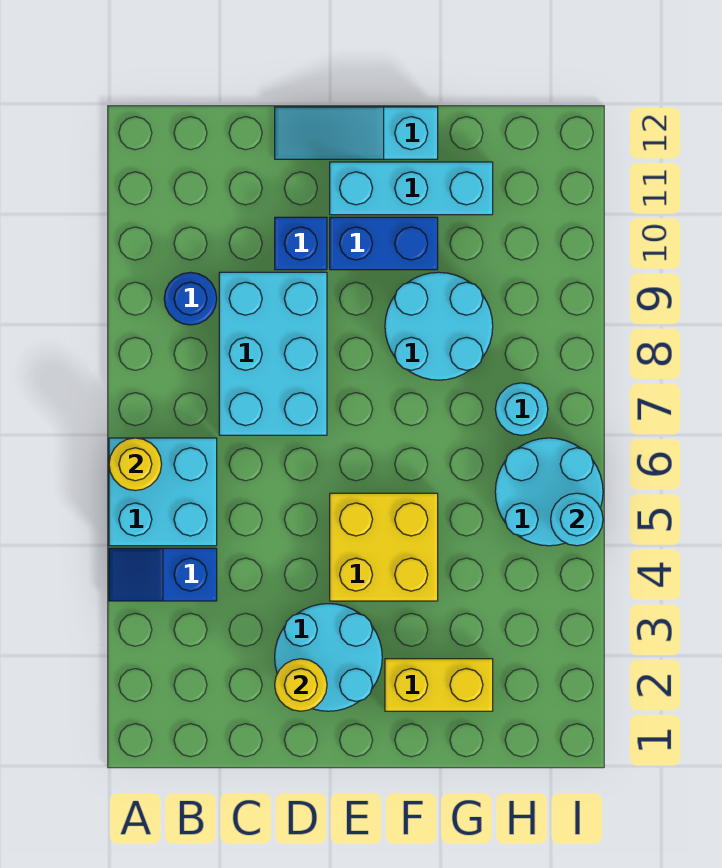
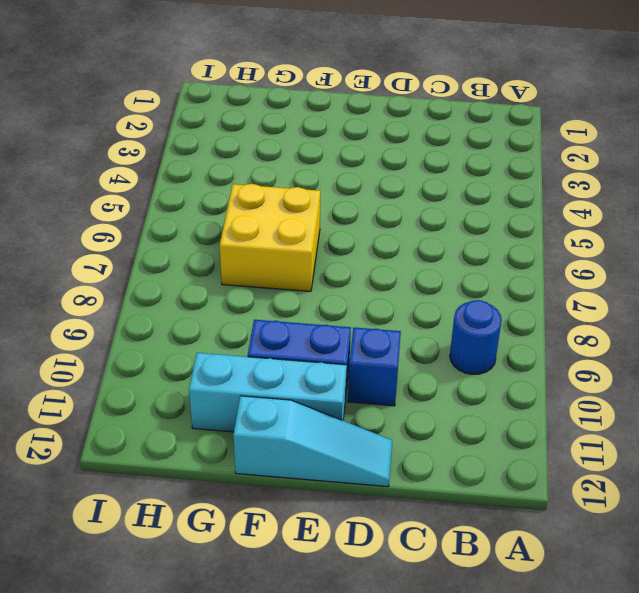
yellow 2x2 brick [220,184,321,291] -> yellow 2x2 brick moved to [330,493,438,601]
none -> blue 1x2 slope [109,548,217,601]
none -> cyan 2x2 brick [109,438,217,546]
none -> cyan 2x3 brick [219,272,327,435]

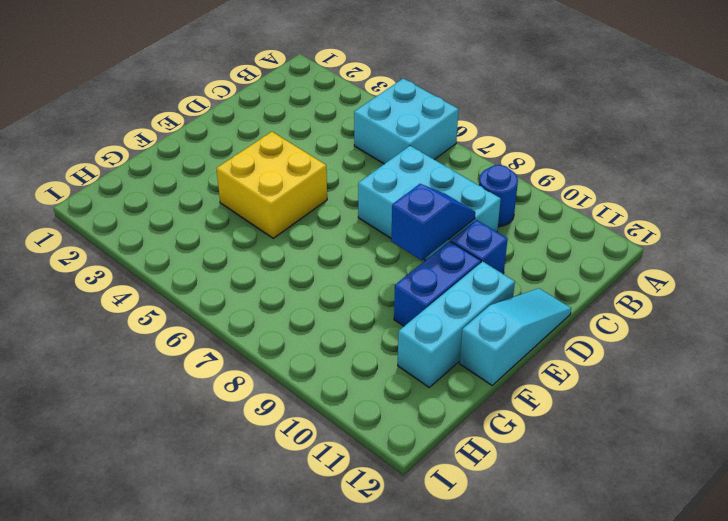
blue 1x2 slope [391,184,475,260] -> blue 1x2 slope moved to [109,548,217,601]
none -> cyan 2x2 round brick [275,604,382,711]
none -> yellow 1x2 brick [385,659,493,711]
none -> cyan 2x2 round brick [385,272,493,380]

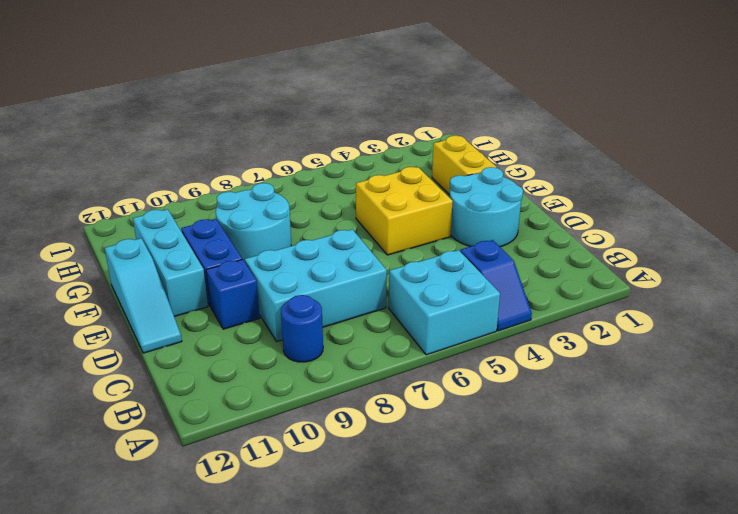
none -> cyan 2x2 round brick [495,438,603,546]
none -> cyan 1x1 round brick [495,383,548,435]
none -> yellow 1x1 round brick [109,438,162,491]

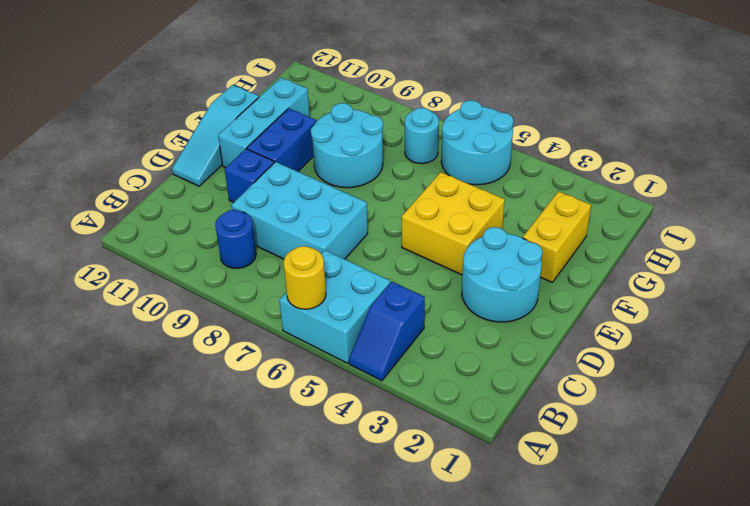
none -> yellow 1x1 round brick [275,659,327,711]
none -> cyan 1x1 round brick [551,493,603,546]

